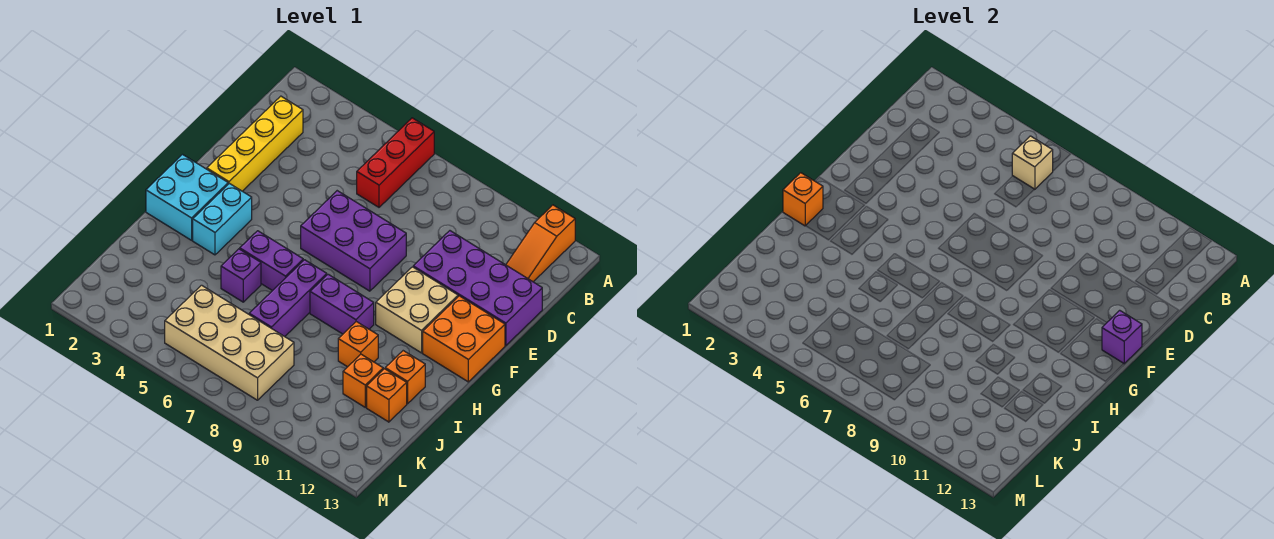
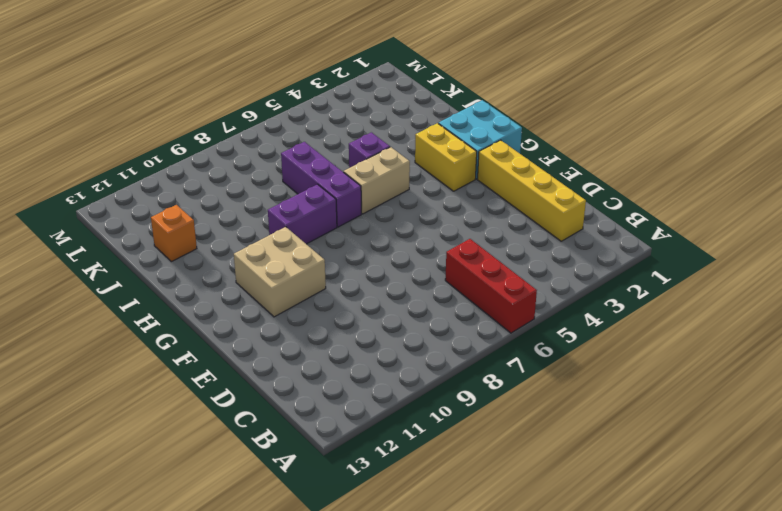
yellow 1x2 brick [415,123,477,191] -> cyan 1x2 brick [193,183,252,255]
tan 1x2 brick [344,147,410,214] -> purple 1x2 brick [240,231,303,291]
none -> orange 1x3 slope [506,205,575,282]
none -> purple 2x4 brick [413,231,542,345]
none -> purple 2x3 brick [301,191,406,291]

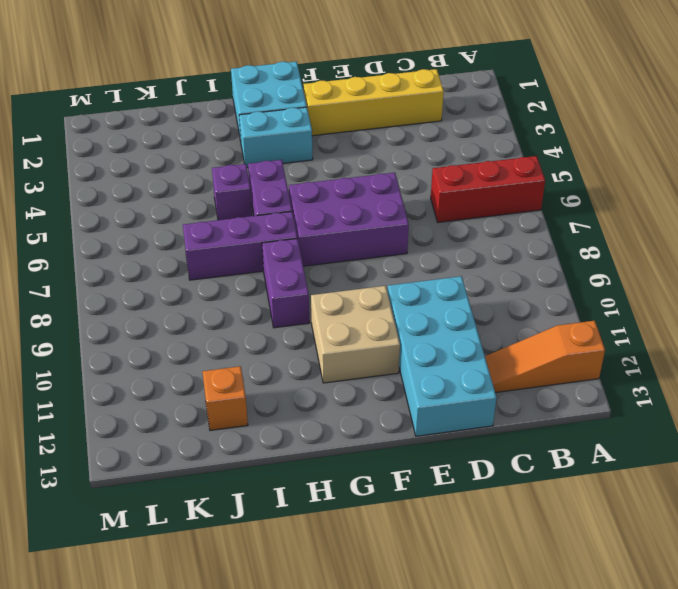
cyan 2x4 brick [387,276,497,436] -> purple 2x4 brick [413,231,542,345]
purple 2x3 brick [289,173,409,266] -> purple 2x3 brick turned to [301,191,406,291]
none -> orange 2x2 brick [423,296,505,382]
none -> orange 1x1 brick [338,322,378,367]
none -> orange 1x1 brick [385,351,425,404]

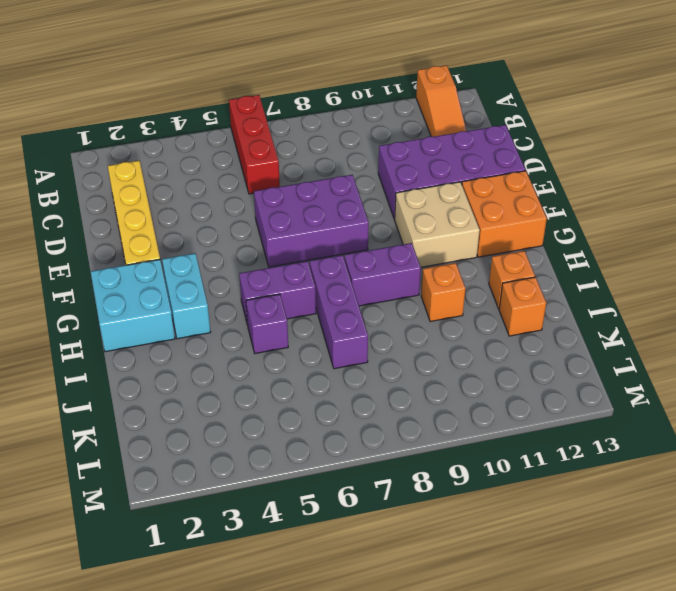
none -> orange 1x1 brick [343,354,383,407]
none -> tan 2x4 brick [165,285,294,400]
none -> tan 1x1 brick [1012,136,1053,189]

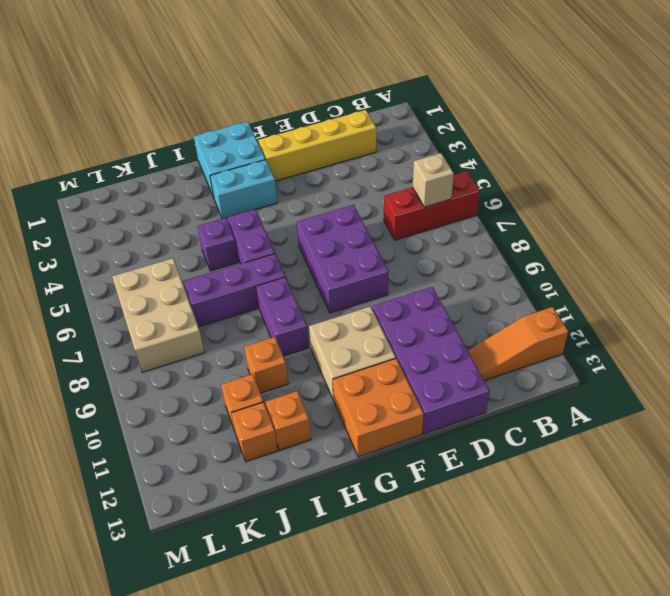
tan 2x3 brick [112,258,205,372] -> tan 2x4 brick [165,285,294,400]
none -> purple 1x1 brick [1102,310,1142,364]
none -> orange 1x1 brick [783,173,823,226]

